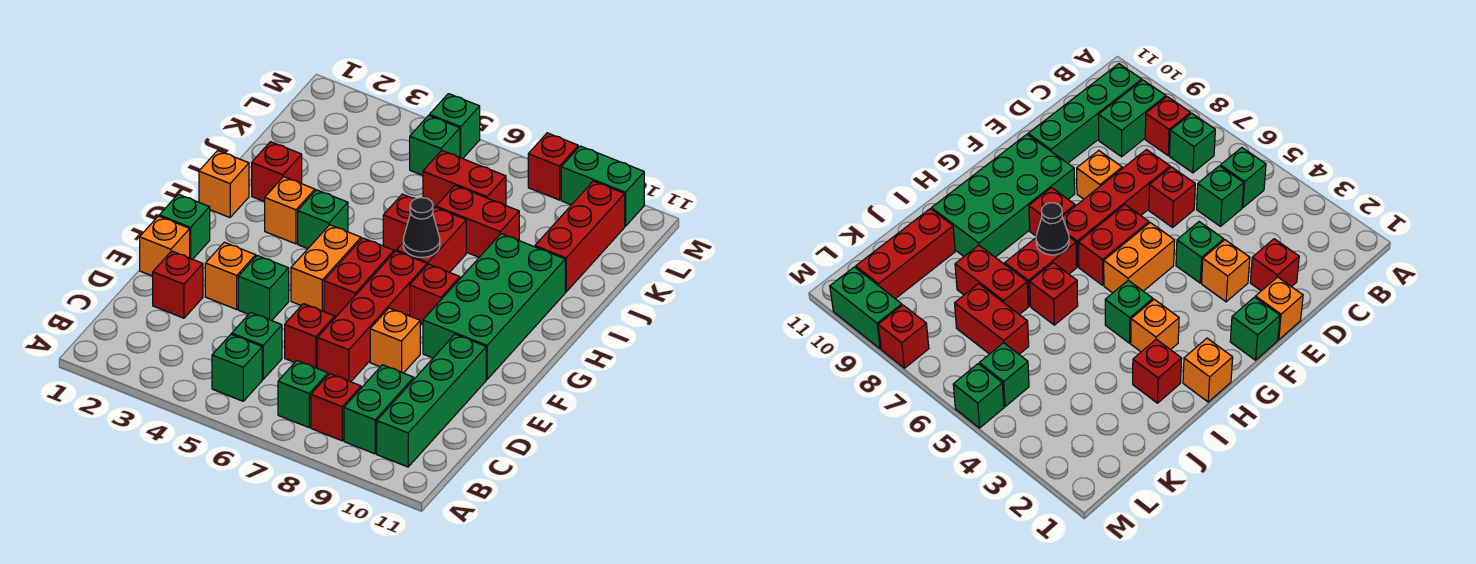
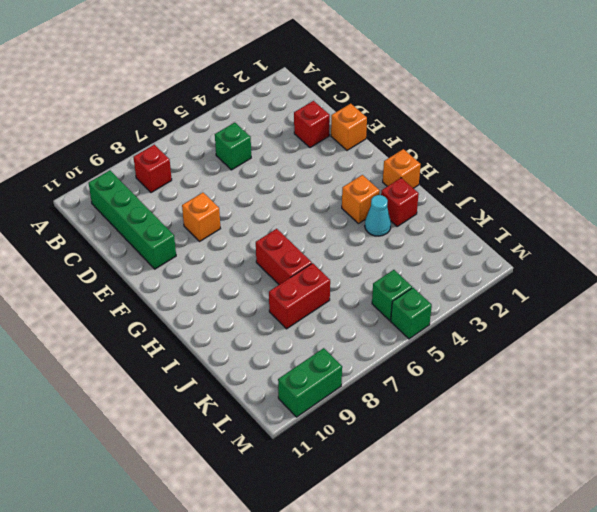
cyan 1x1 cone [365,195,391,236] -> none
none -> green 1x1 brick [212,334,262,401]
none -> green 1x1 brick [278,361,328,427]
none -> green 1x2 brick [344,365,414,454]
none -> red 1x1 brick [285,304,335,368]

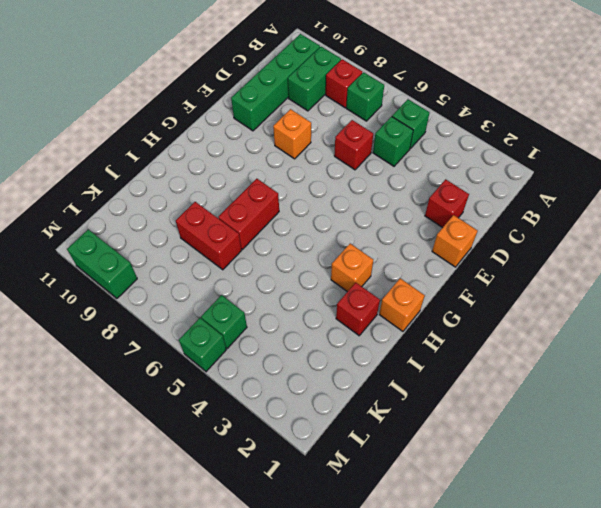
none -> red 1x4 brick [317,251,427,382]
none -> orange 1x1 brick [205,242,256,309]
none -> green 1x1 brick [238,255,289,321]
none -> green 1x1 brick [159,194,210,259]

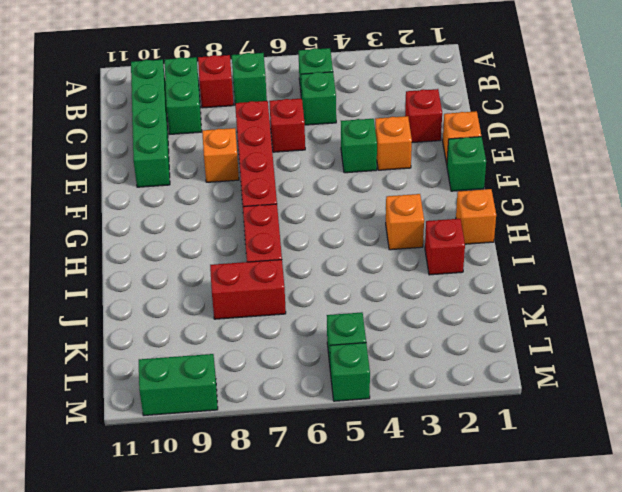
none -> orange 1x2 brick [291,225,361,312]
none -> red 1x2 brick [324,238,394,317]
none -> green 2x4 brick [423,234,565,379]
none -> red 1x1 brick [410,264,460,324]

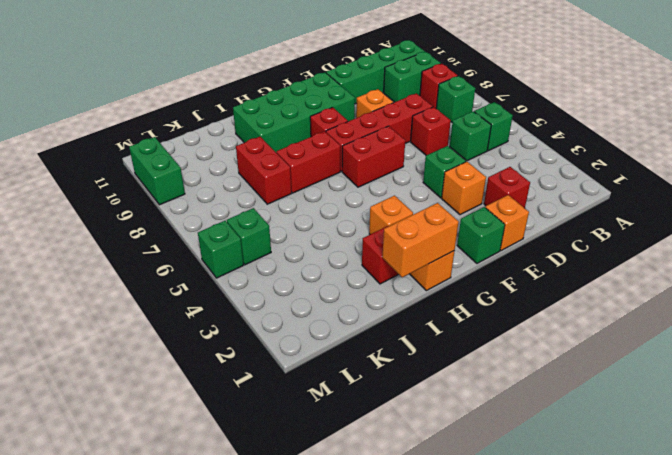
orange 1x2 brick [382,203,459,277] -> orange 1x2 brick moved to [291,225,361,312]
none -> green 1x1 brick [298,190,348,249]
none -> red 1x1 brick [383,194,434,252]
none -> red 1x3 brick [535,181,625,292]
none -> red 1x2 brick [423,151,506,208]

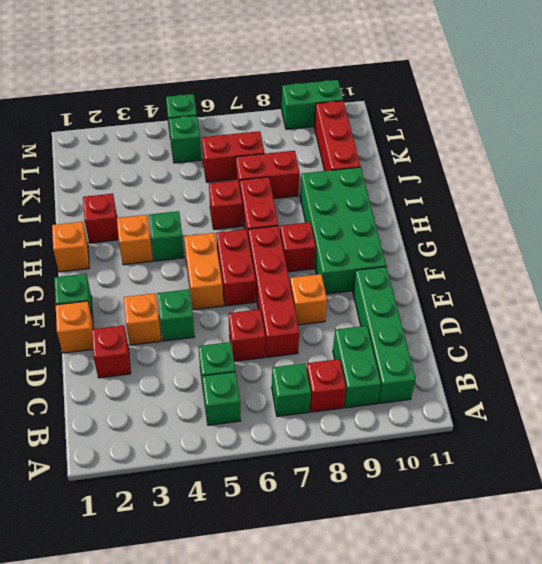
none -> red 1x1 brick [528,133,578,200]
none -> black 1x1 cone [403,198,440,257]

